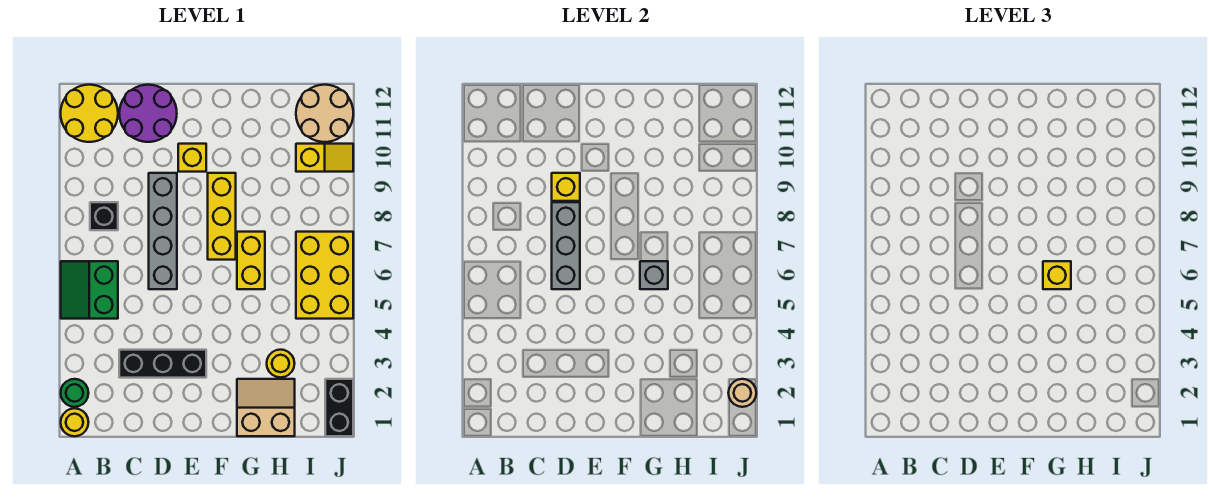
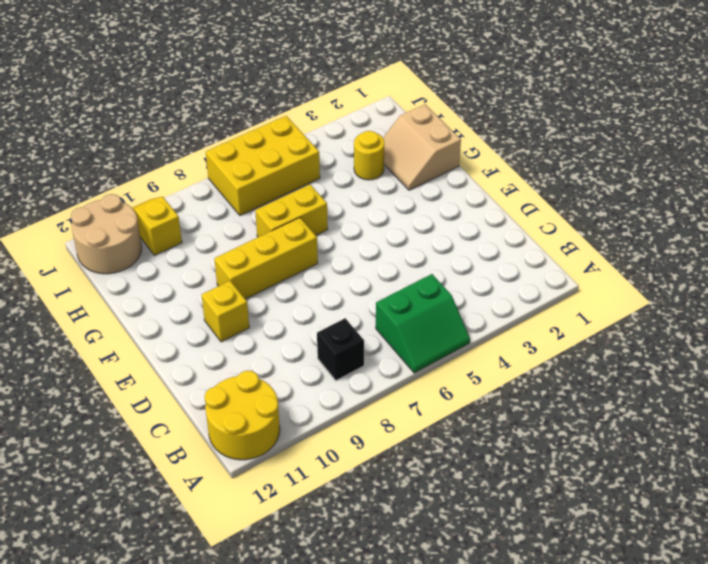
none -> yellow 1x1 round brick [61,408,89,436]
none -> green 1x1 round brick [61,379,88,407]
none -> black 1x3 brick [119,350,206,378]

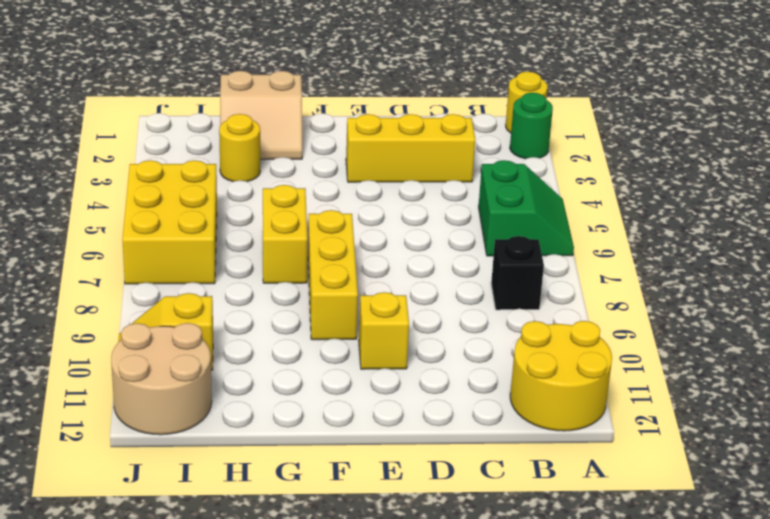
yellow 1x3 brick [346,114,475,182] -> black 1x3 brick [119,350,206,378]
none -> purple 2x2 round brick [119,85,177,142]
none -> grey 1x4 brick [149,173,177,289]
none -> black 1x2 brick [325,379,353,436]

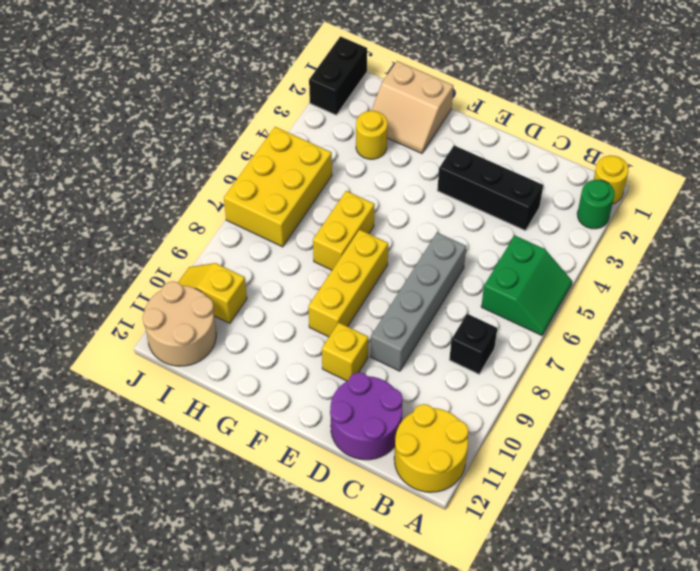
none -> grey 1x3 brick [552,202,580,289]
none -> yellow 1x1 brick [552,173,580,201]
none -> grey 1x1 brick [640,261,668,289]

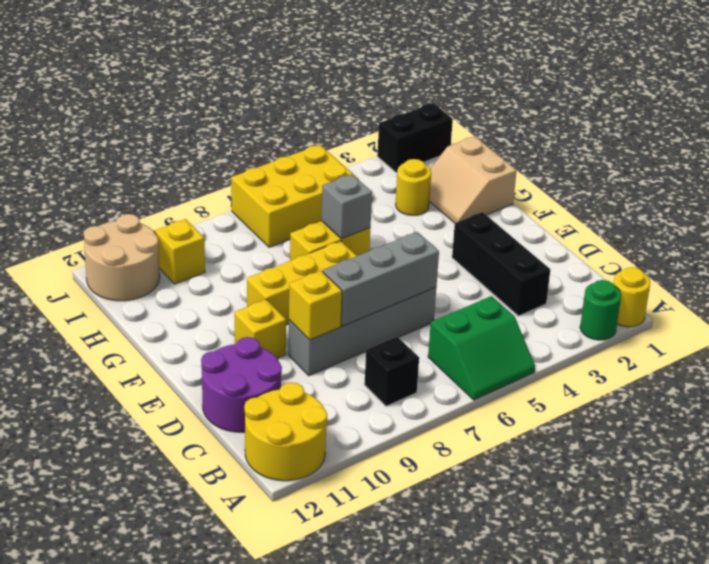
none -> tan 1x1 round brick [728,379,756,407]
none -> yellow 1x1 brick [1043,261,1071,289]

